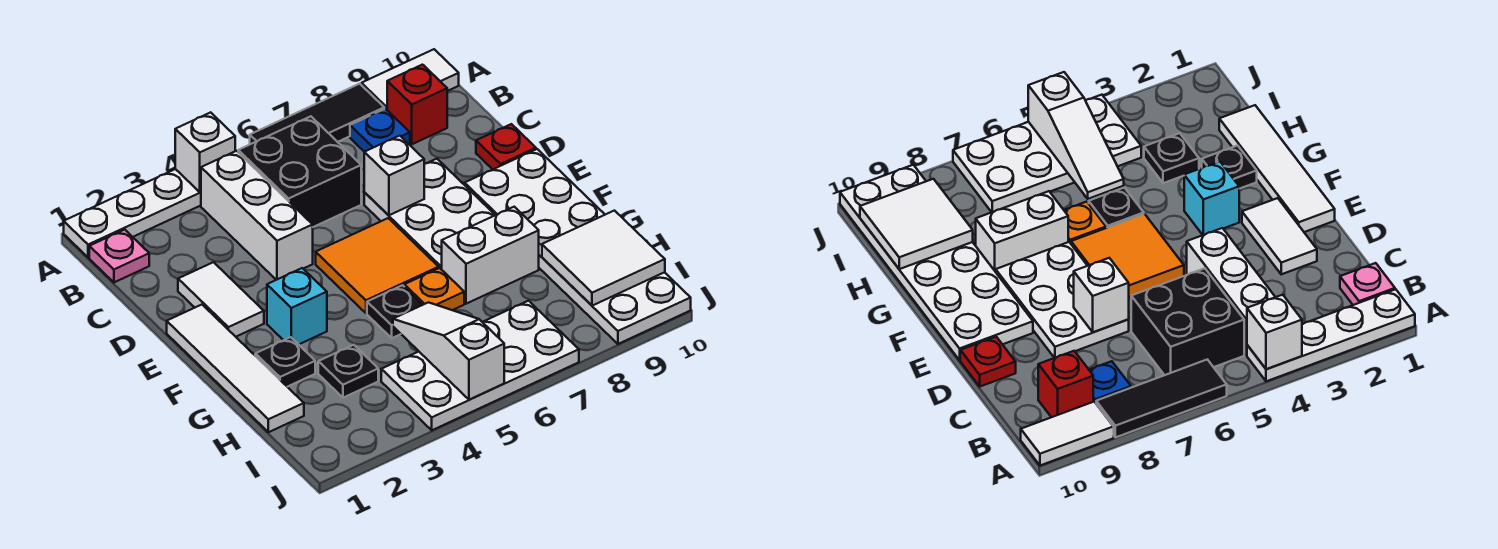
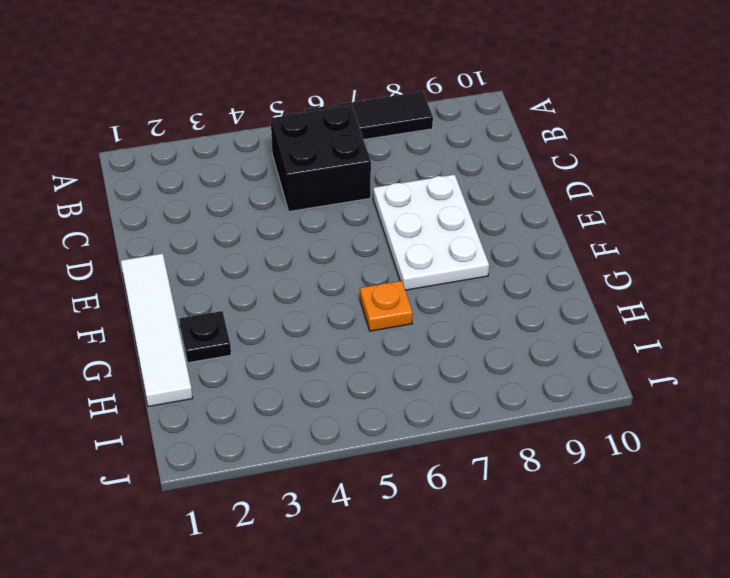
none -> white 1x4 plate [64,169,201,258]
none -> white 1x2 tile [362,49,459,110]
none -> pink 1x1 plate [89,230,149,282]

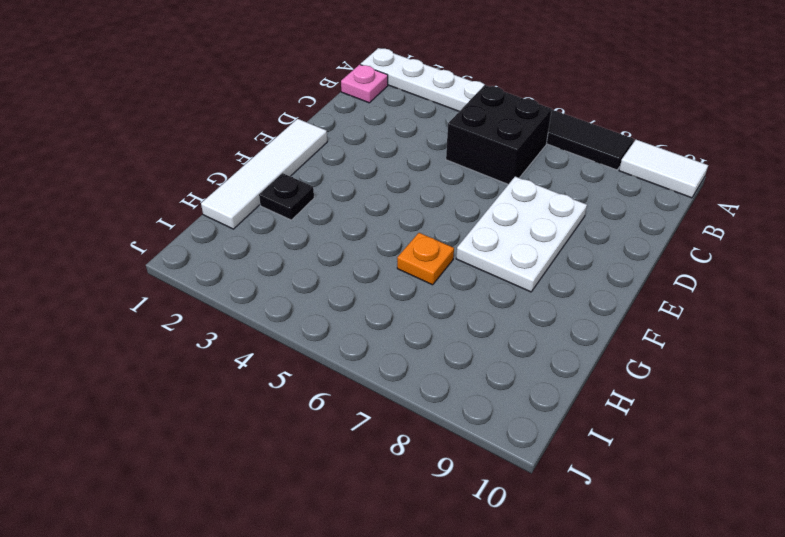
none -> white 1x3 brick [201,151,313,280]
none -> blue 1x1 plate [350,109,410,152]
none -> red 1x1 brick [387,65,447,144]

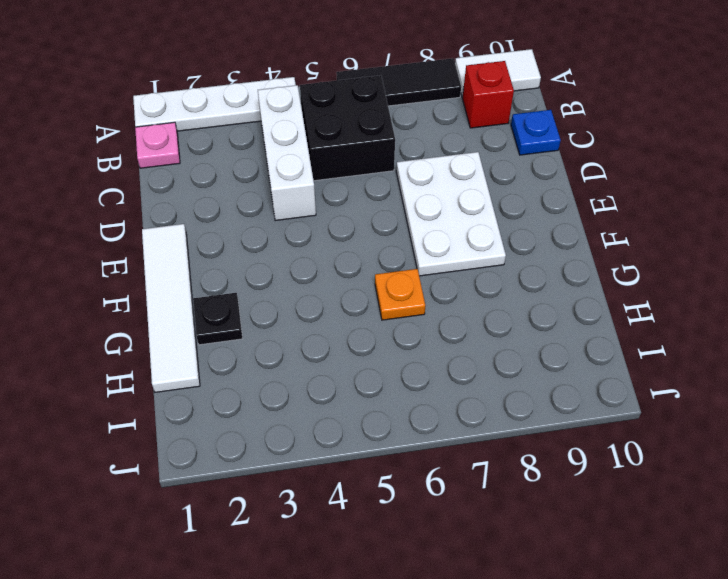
blue 1x1 plate [511,110,561,155] -> blue 1x1 plate moved to [350,109,410,152]
none -> white 1x2 tile [178,262,264,337]
none -> red 1x1 plate [476,124,536,169]
none -> orange 2x2 tile [316,218,439,313]

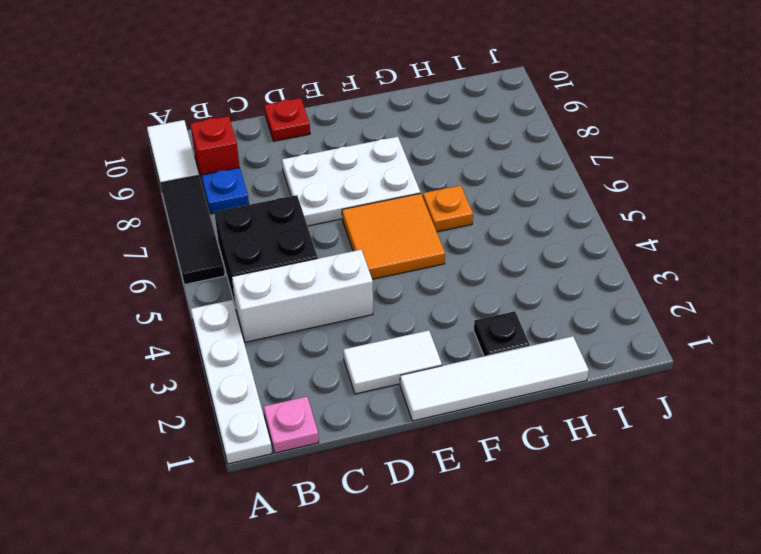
none -> white 2x6 plate [465,149,691,344]
none -> cyan 1x1 brick [267,268,327,344]
none -> black 1x1 plate [367,285,423,338]

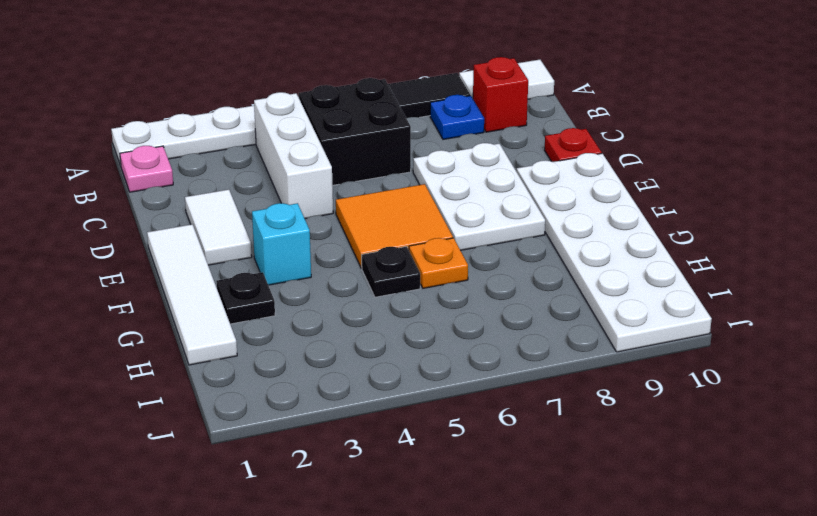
none -> white 1x2 brick [442,207,539,304]
none -> black 1x1 plate [318,345,378,398]
none -> white 2x4 plate [381,301,579,430]

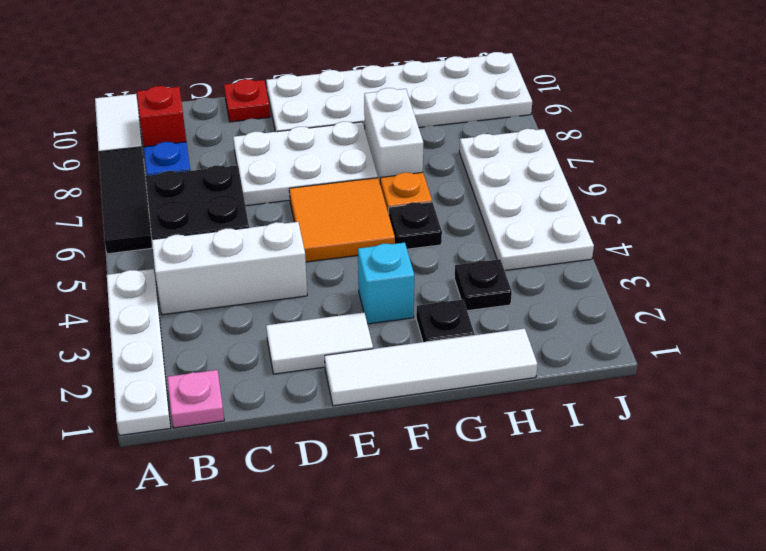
none -> white 1x1 brick [175,112,235,192]
none -> white 1x1 brick [364,136,424,215]
none -> white 1x3 slope [393,302,504,400]

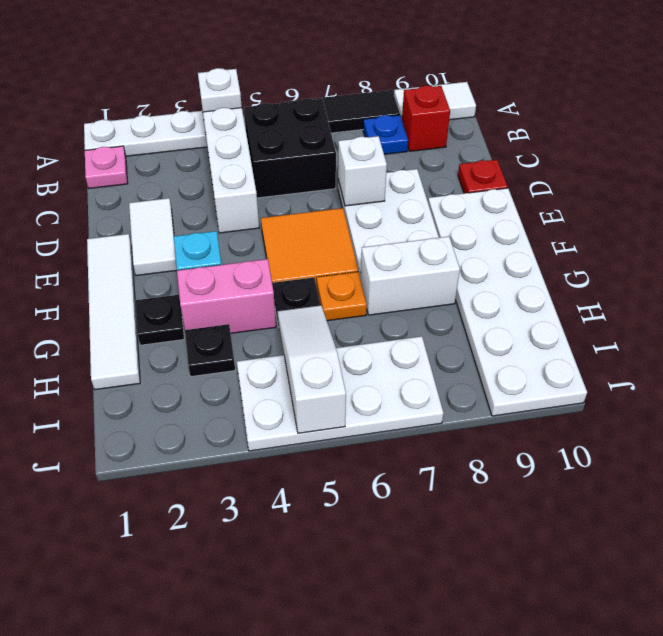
pink 1x2 brick [177,259,276,333] -> none
none -> white 2x2 tile [542,211,665,306]

